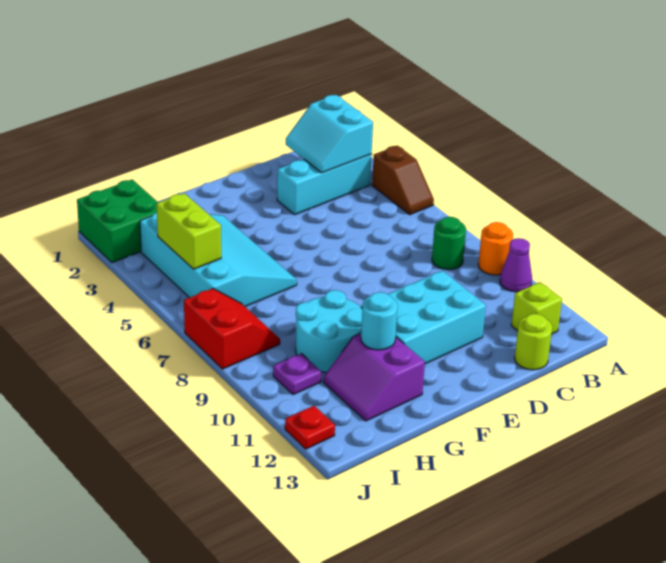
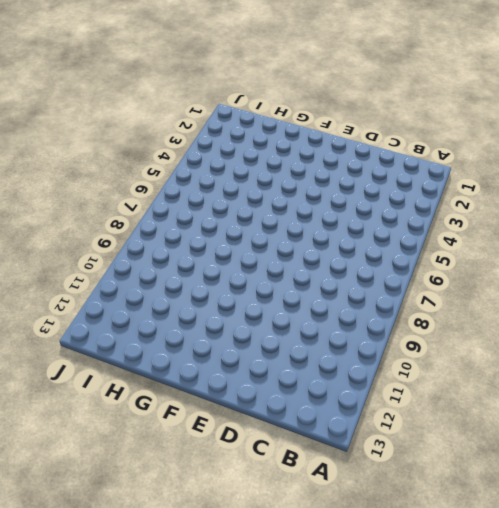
none -> brown 1x2 slope [372,146,434,215]
none -> orange 1x1 round brick [478,222,513,275]
none -> purple 1x1 cone [500,238,532,292]

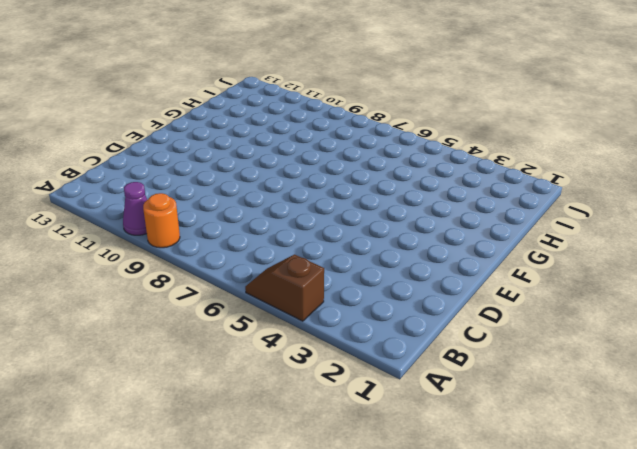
none -> cyan 1x3 brick [277,154,372,215]
none -> green 1x1 round brick [432,217,466,270]
none -> lime 1x1 brick [511,282,562,334]

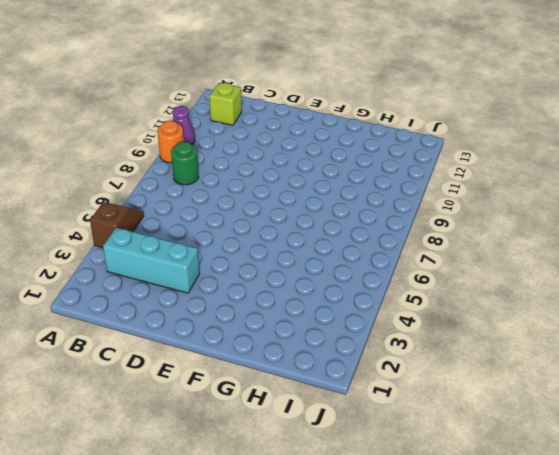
none -> lime 1x1 round brick [515,314,552,370]
none -> cyan 2x3 brick [361,271,486,364]
none -> cyan 3x4 slope [140,212,297,307]

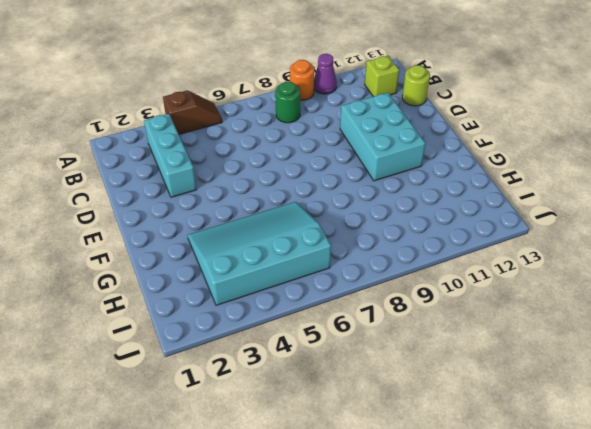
none -> cyan 2x2 round brick [296,290,362,373]
none -> purple 2x2 slope [324,334,425,421]
none -> green 2x2 brick [77,179,158,263]

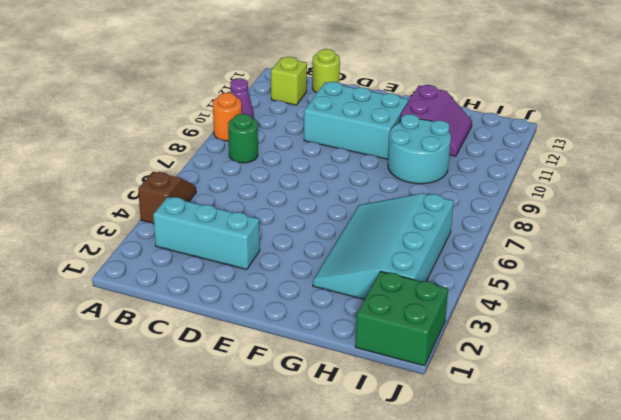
none -> red 2x2 slope [184,288,280,369]
none -> purple 1x1 plate [273,353,321,395]
none -> red 1x1 plate [285,406,335,449]

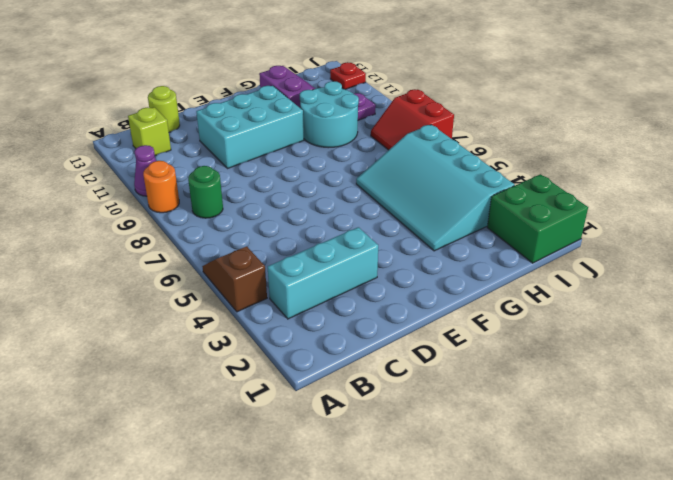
none -> cyan 2x2 slope [286,95,373,173]
none -> cyan 1x1 round brick [361,292,398,350]
none -> lime 1x2 brick [157,193,221,269]

